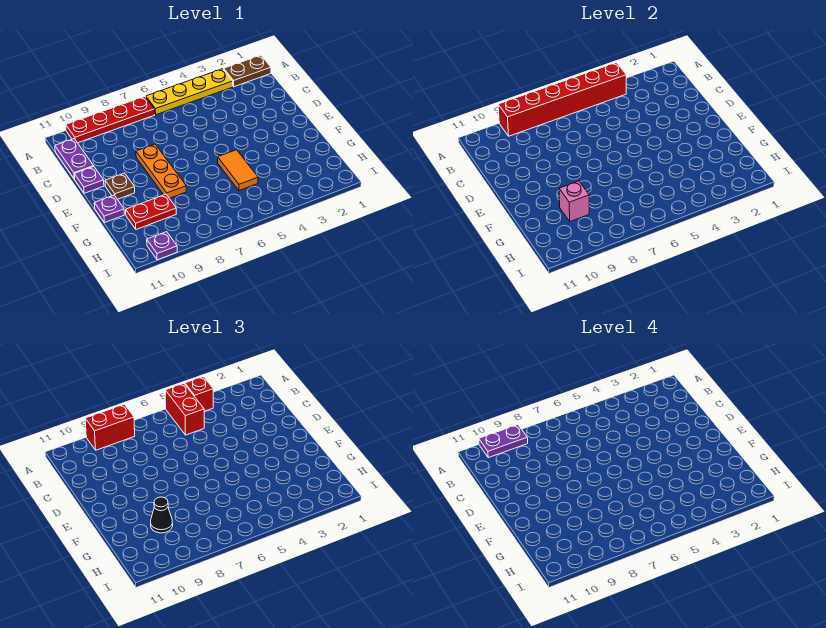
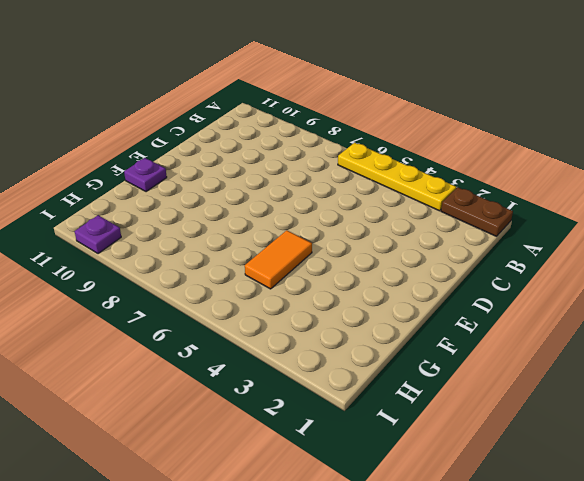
none -> red 1x4 plate [66,96,155,143]
none -> purple 1x2 plate [55,139,94,179]
none -> orange 1x3 plate [136,144,186,198]

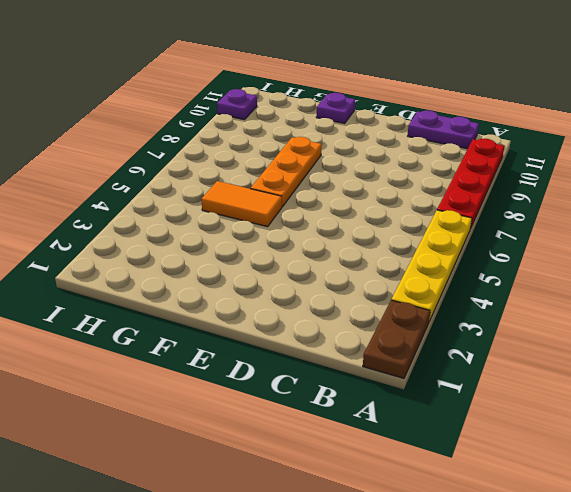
orange 1x3 plate [251,137,322,207] -> orange 1x3 plate turned to [136,144,186,198]
none -> purple 1x1 plate [74,167,104,193]
none -> brown 1x1 plate [105,173,135,199]
none -> red 1x2 plate [126,194,176,229]

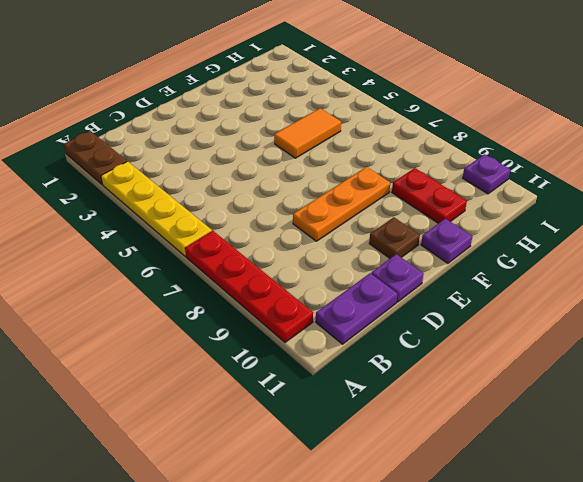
none -> red 1x6 brick [498,63,626,136]
none -> pink 1x1 brick [559,181,589,222]
none -> red 1x1 brick [185,377,213,411]

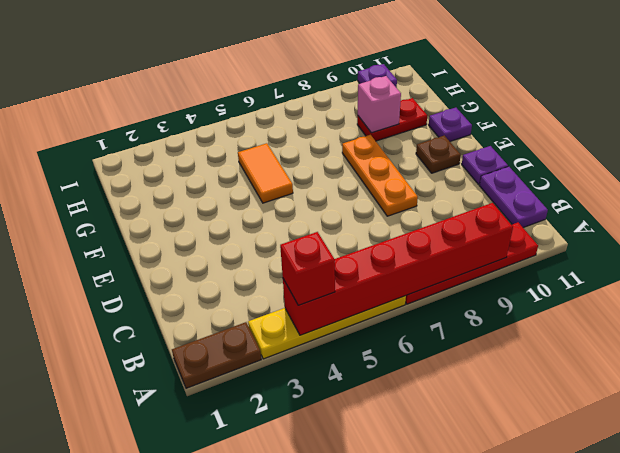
none -> red 1x2 brick [165,383,204,435]
none -> red 1x2 brick [85,404,135,450]
none -> black 1x1 cone [151,497,173,533]

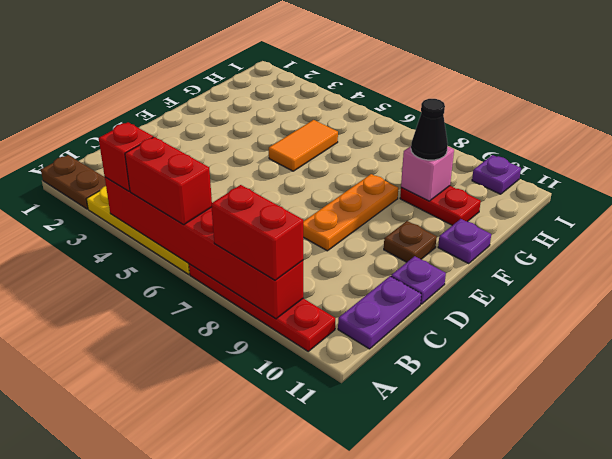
red 1x2 brick [125,137,212,225] -> red 1x2 brick turned to [165,383,204,435]
none -> purple 1x2 plate [479,425,528,458]

